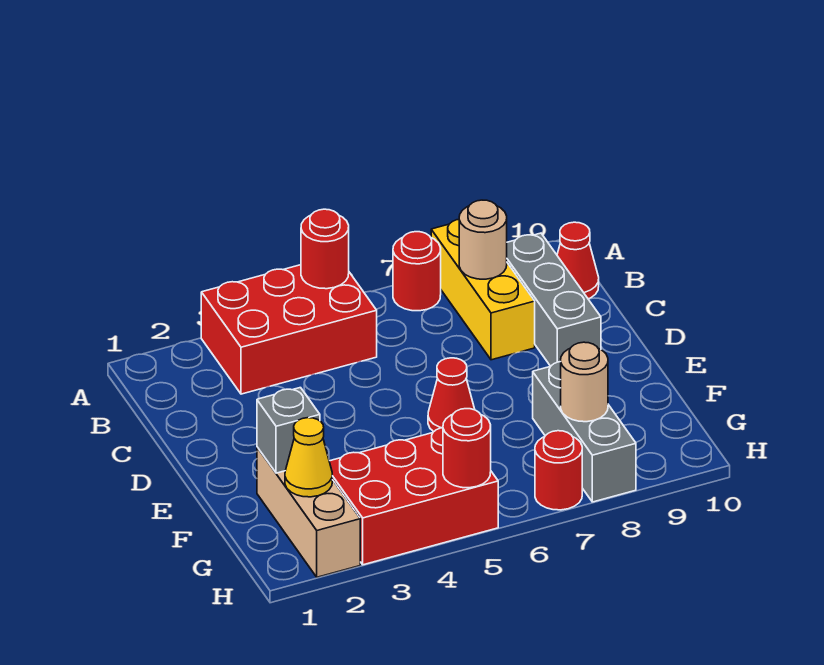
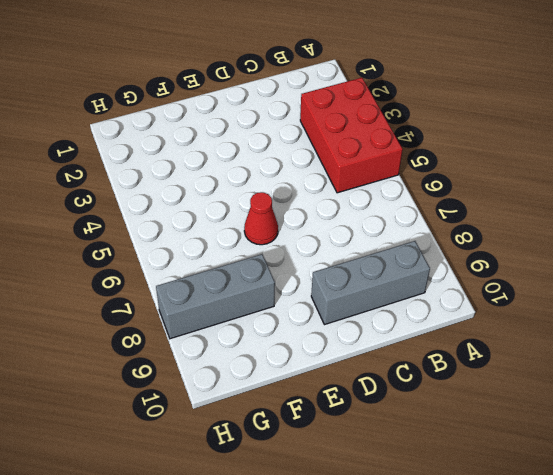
none -> red 1x1 round brick [393,232,441,311]
none -> yellow 1x3 brick [431,219,535,360]
none -> red 1x1 cone [557,222,599,299]

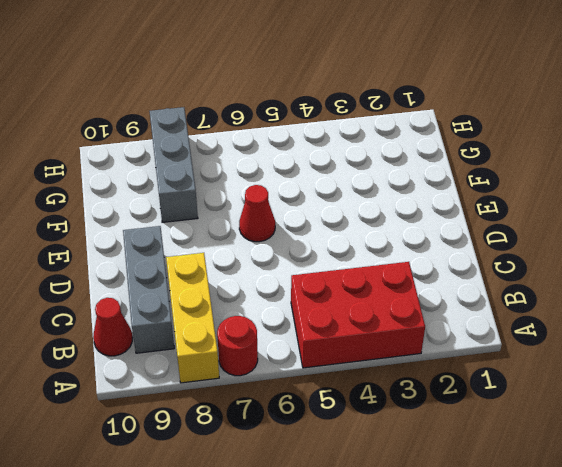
none -> tan 1x3 brick [257,447,360,577]
none -> red 2x3 brick [329,428,498,565]
none -> red 1x1 round brick [535,431,582,510]

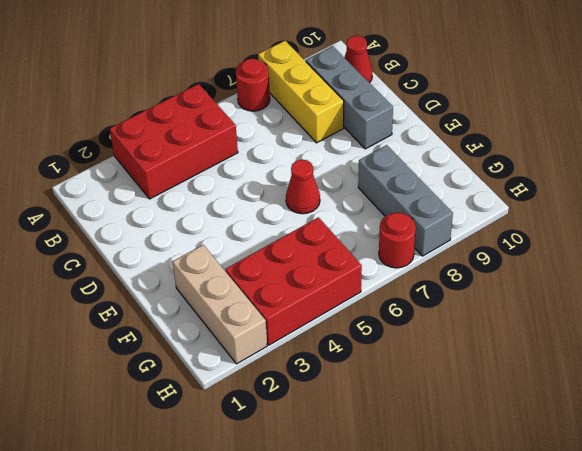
none -> red 1x1 round brick [301,209,349,289]
none -> tan 1x1 round brick [459,200,507,279]
none -> grey 1x1 brick [257,388,320,473]

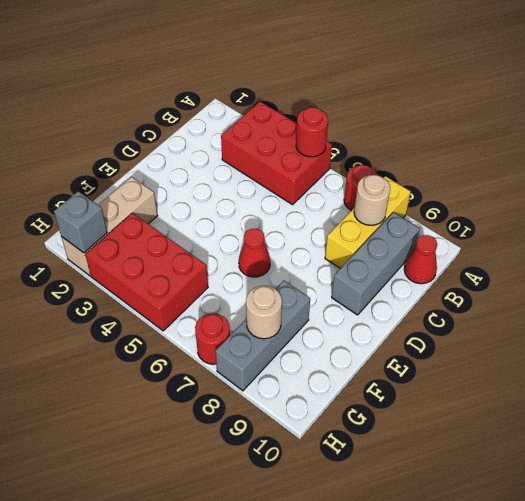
grey 1x1 brick [54,191,107,253] -> grey 1x1 brick moved to [257,388,320,473]
none -> yellow 1x1 cone [285,418,332,497]
none -> red 1x1 round brick [443,409,491,488]

